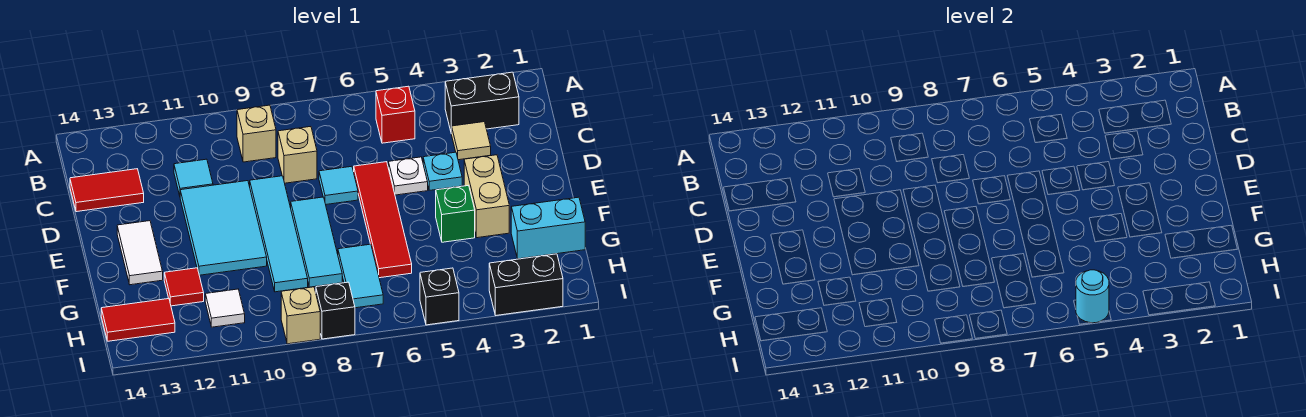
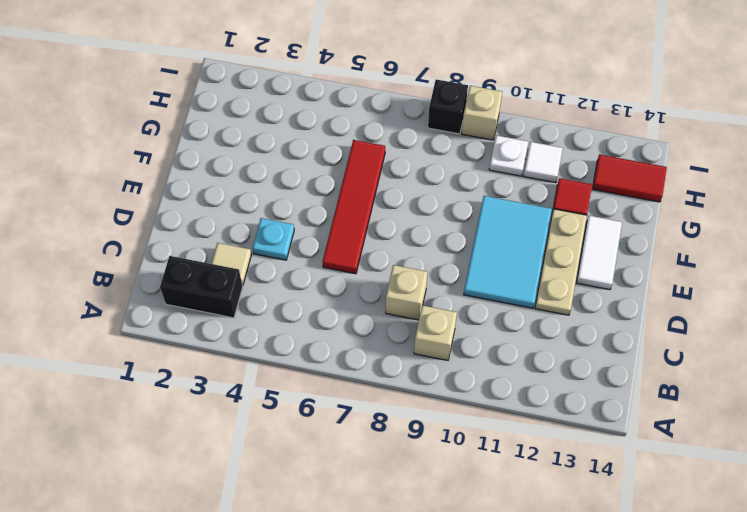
tan 1x3 plate [535,209,587,315] -> none
white 1x1 plate [489,135,528,176] -> white 1x1 plate moved to [388,157,428,195]
none -> red 1x1 brick [376,86,415,143]
none -> cyan 1x1 tile [174,159,213,196]
none -> red 1x2 tile [70,169,144,212]

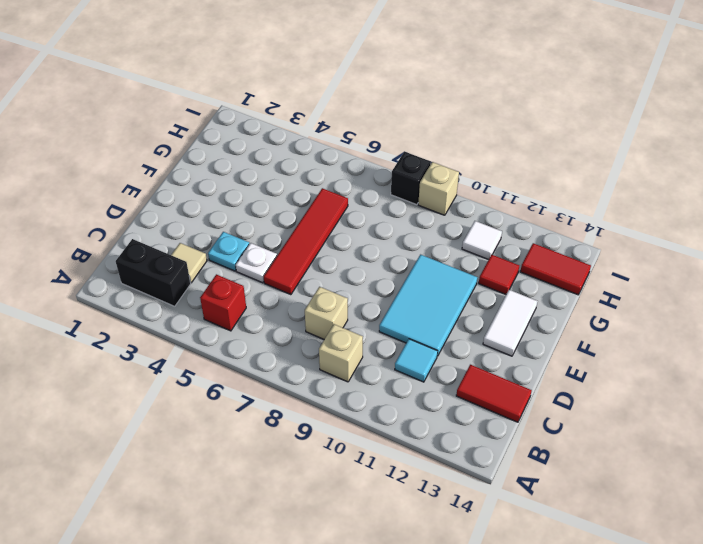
none -> cyan 1x1 tile [319,166,358,204]
none -> cyan 1x4 tile [250,176,308,292]
none -> tan 1x2 brick [464,155,509,238]

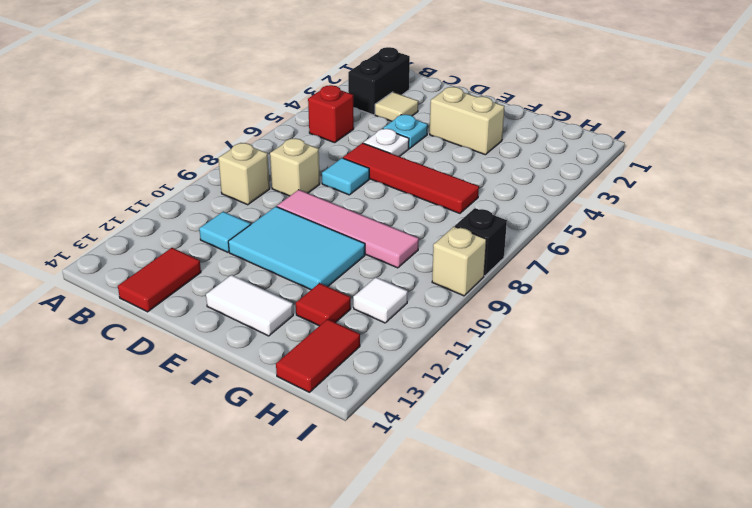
pink 1x4 tile [277,190,419,268] -> cyan 1x4 tile [250,176,308,292]
none -> cyan 1x3 tile [291,197,342,287]
none -> green 1x1 brick [436,186,475,242]
none -> cyan 1x2 brick [511,197,585,259]

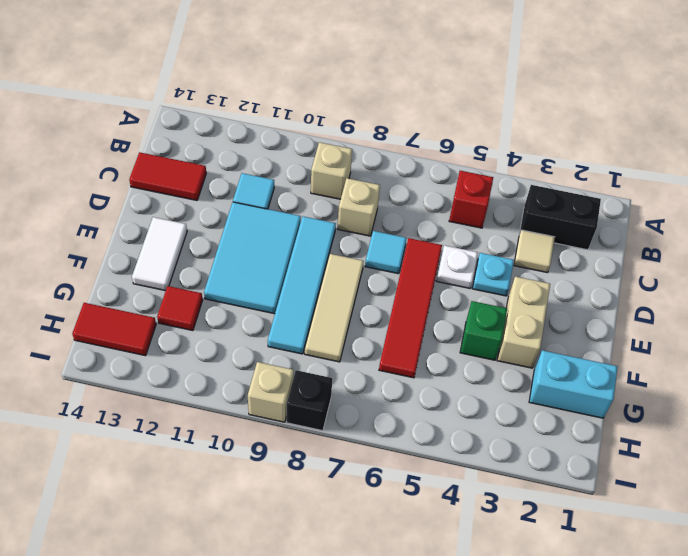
tan 1x3 tile [305,254,364,362] -> cyan 1x3 tile [291,197,342,287]
none -> cyan 1x2 tile [338,244,383,308]
none -> white 1x1 tile [205,289,245,327]
none -> black 1x2 brick [489,254,563,315]

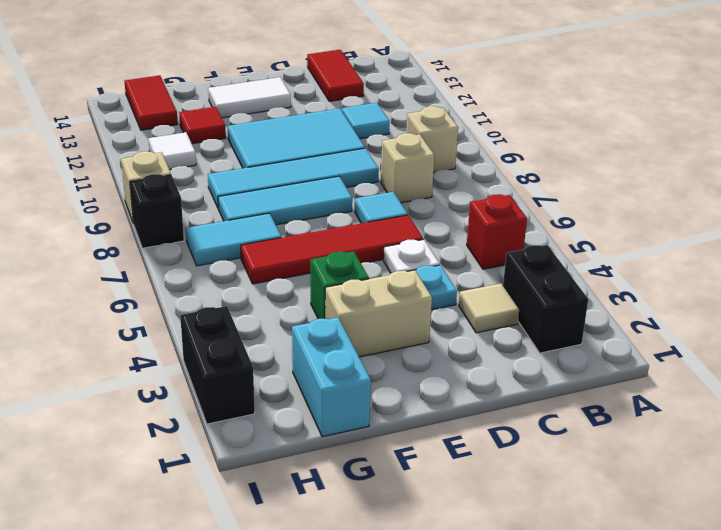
none -> black 1x1 brick [420,268,459,325]
none -> cyan 1x1 round brick [1076,270,1109,323]

